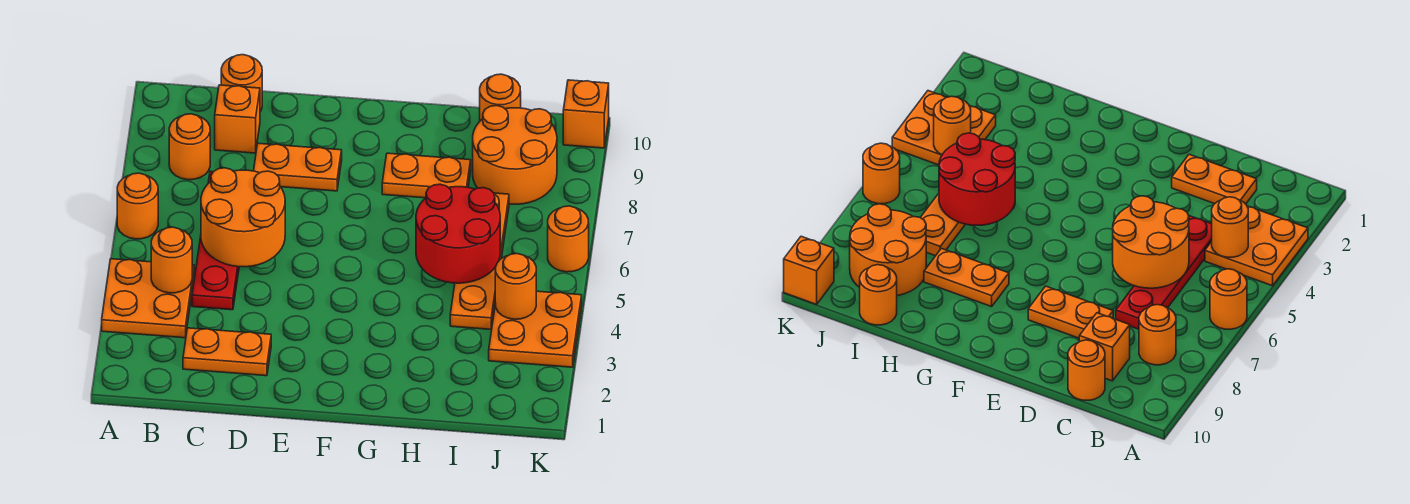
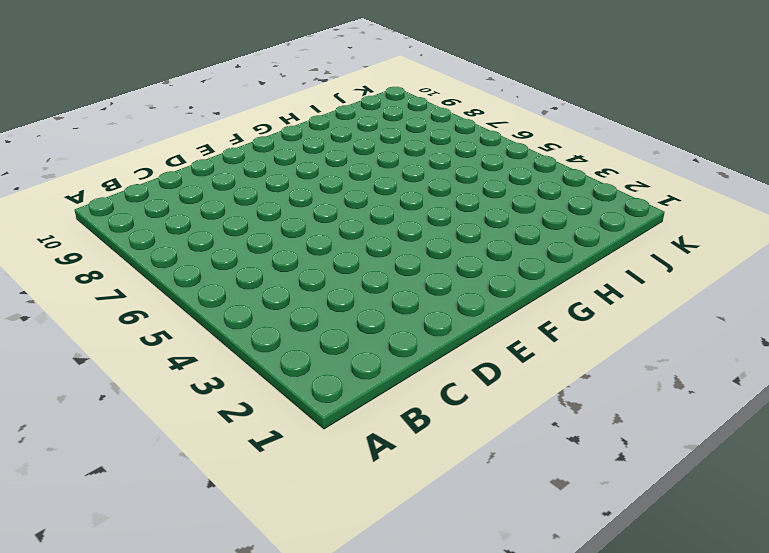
none -> orange 2x2 plate [102,259,194,338]
none -> orange 1x1 round brick [117,173,158,239]
none -> orange 1x1 round brick [169,114,210,180]

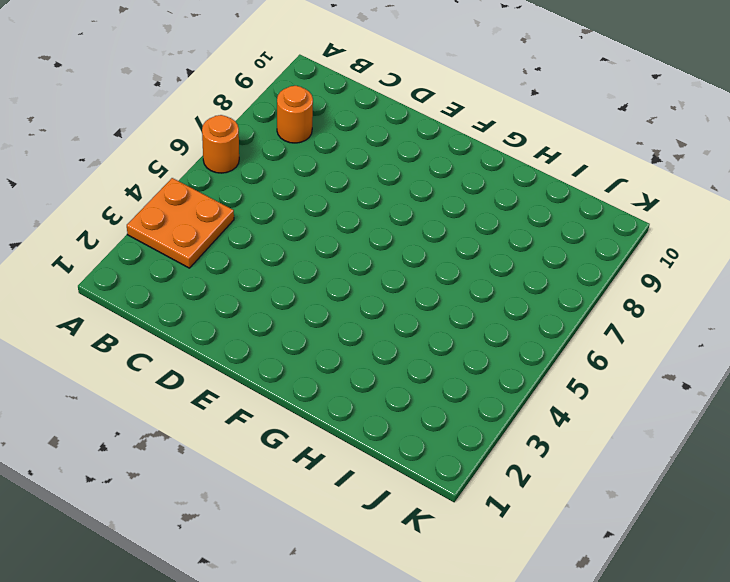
none -> orange 1x2 plate [183,328,271,376]
none -> red 1x4 plate [192,171,239,310]
none -> orange 1x1 brick [215,85,260,153]

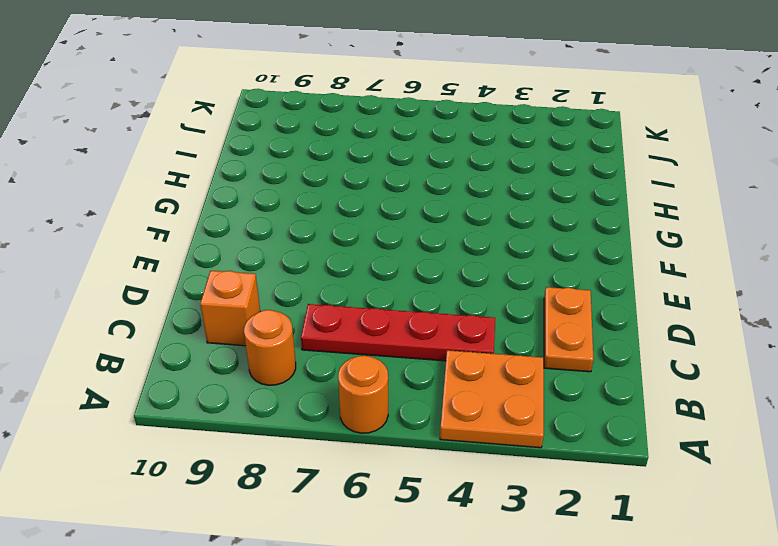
none -> orange 1x1 round brick [221,55,262,112]
none -> orange 1x2 plate [254,143,342,191]
none -> orange 1x2 plate [382,153,471,198]

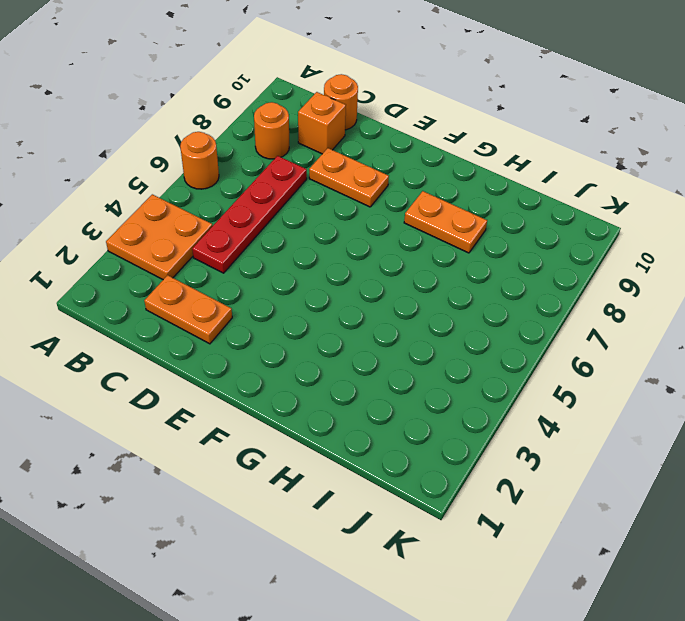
none -> orange 1x4 plate [450,193,509,329]
none -> orange 2x2 round brick [473,106,557,204]
none -> orange 1x1 round brick [480,74,521,121]

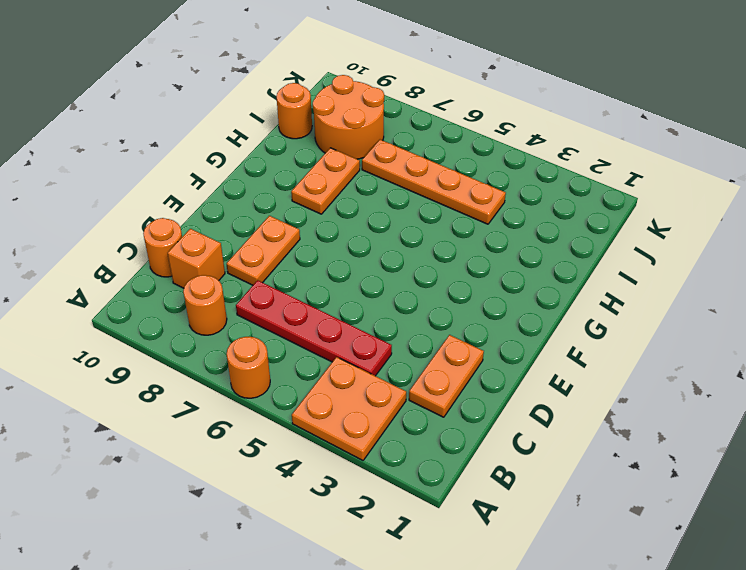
none -> orange 2x2 plate [489,291,582,367]
none -> orange 1x1 round brick [548,206,589,272]
none -> orange 1x1 brick [563,80,609,148]

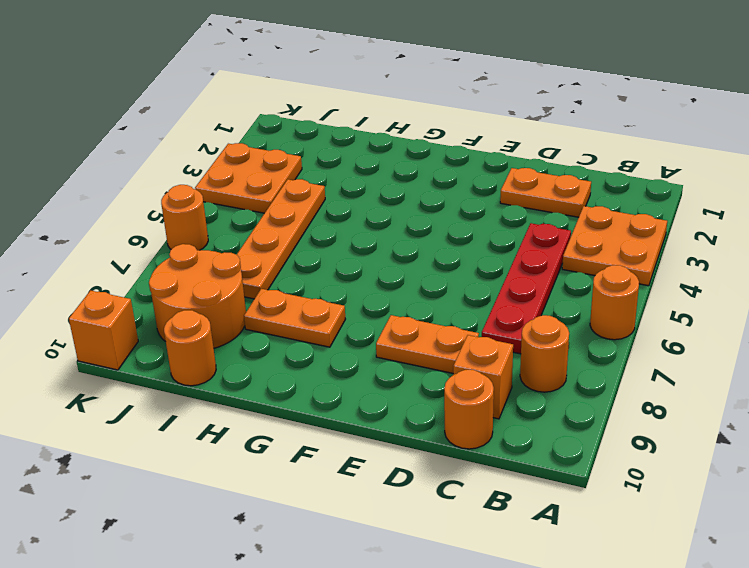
none -> orange 1x1 round brick [151,227,192,293]
none -> orange 2x2 round brick [201,168,285,267]
none -> red 2x2 round brick [416,184,500,283]

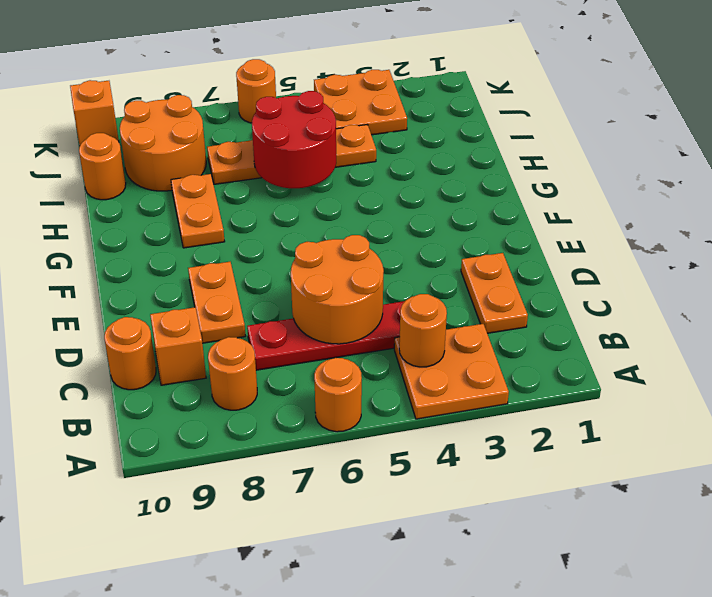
none -> orange 1x1 round brick [495,254,536,319]

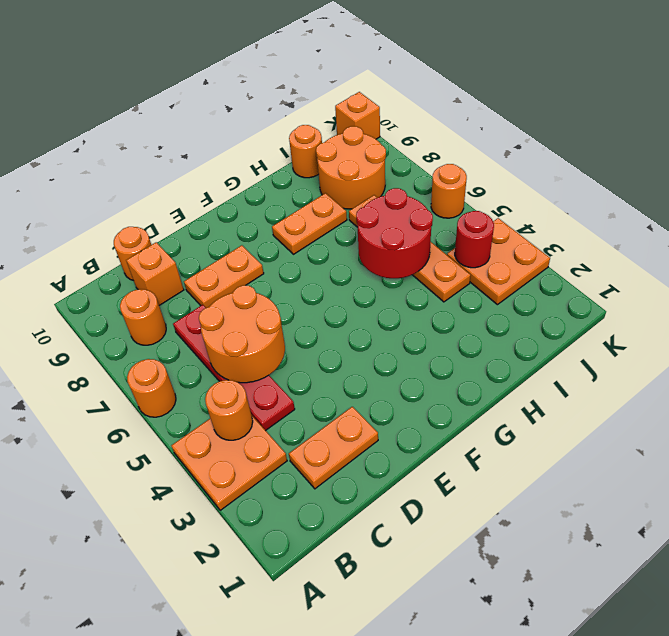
red 1x1 round brick [455,211,494,268] -> orange 1x1 round brick [495,254,536,319]

